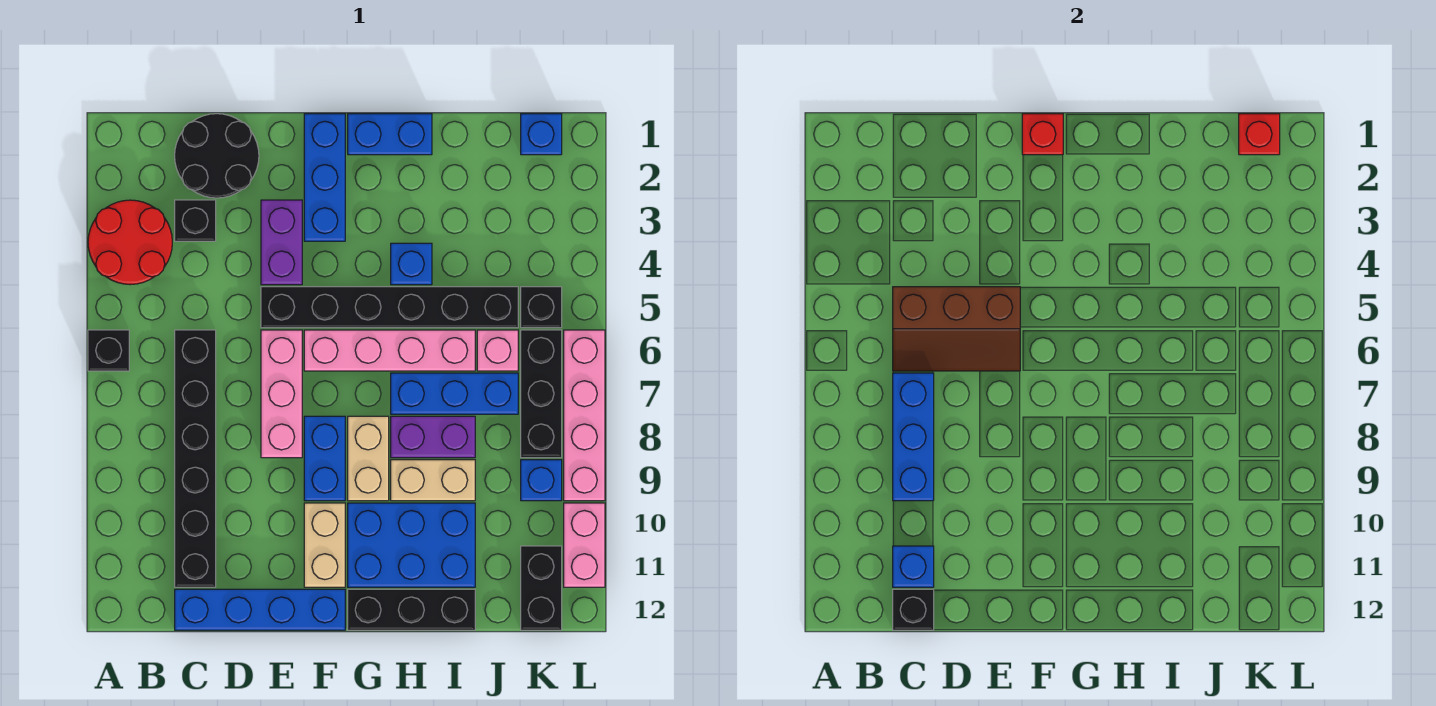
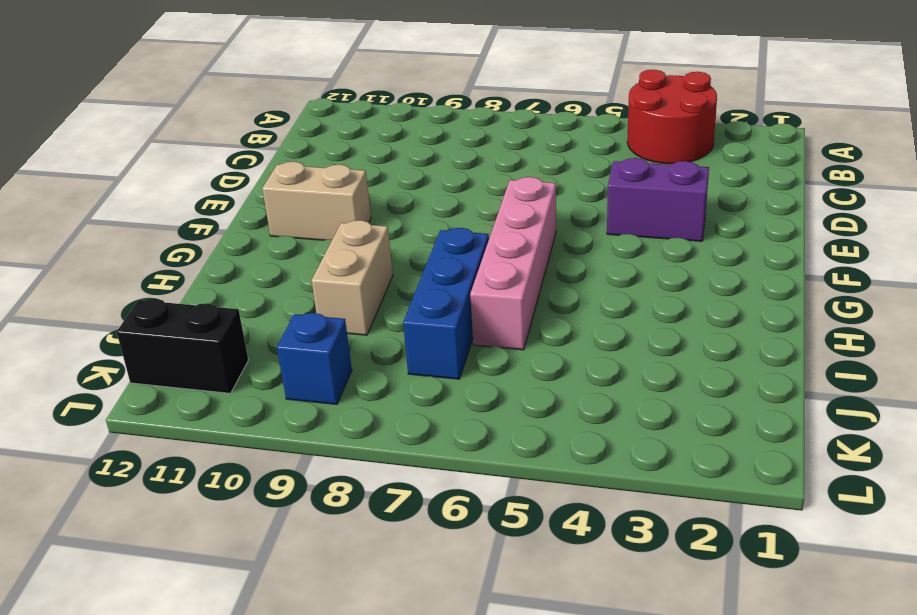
none -> black 1x1 brick [88,330,129,371]
none -> black 2x2 round brick [175,114,259,198]
none -> black 1x1 brick [175,200,216,241]
none -> black 1x6 brick [175,330,216,587]

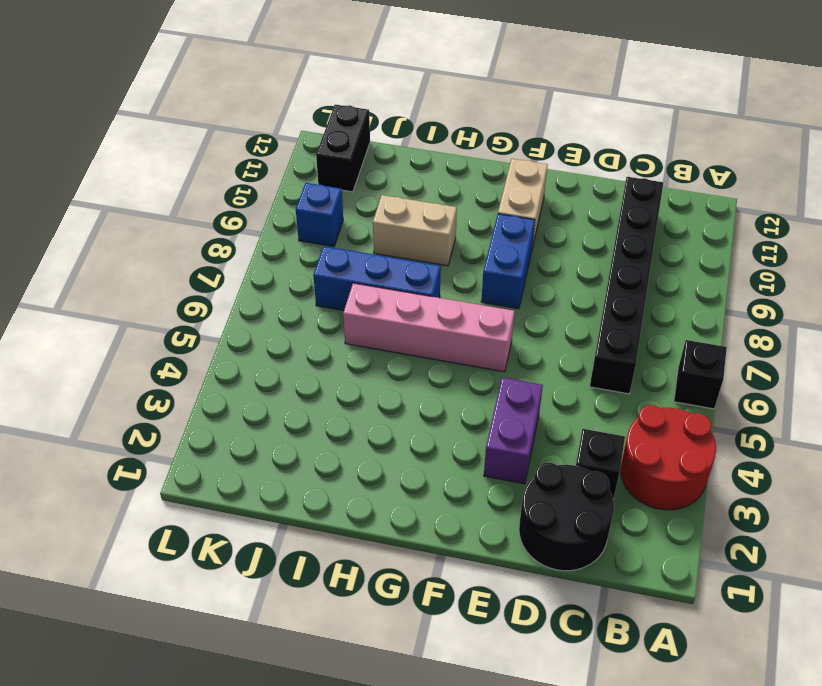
none -> blue 1x4 brick [175,589,345,630]
none -> black 1x6 brick [261,287,518,328]
none -> pink 1x3 brick [261,330,302,458]
none -> blue 1x3 brick [304,114,345,241]

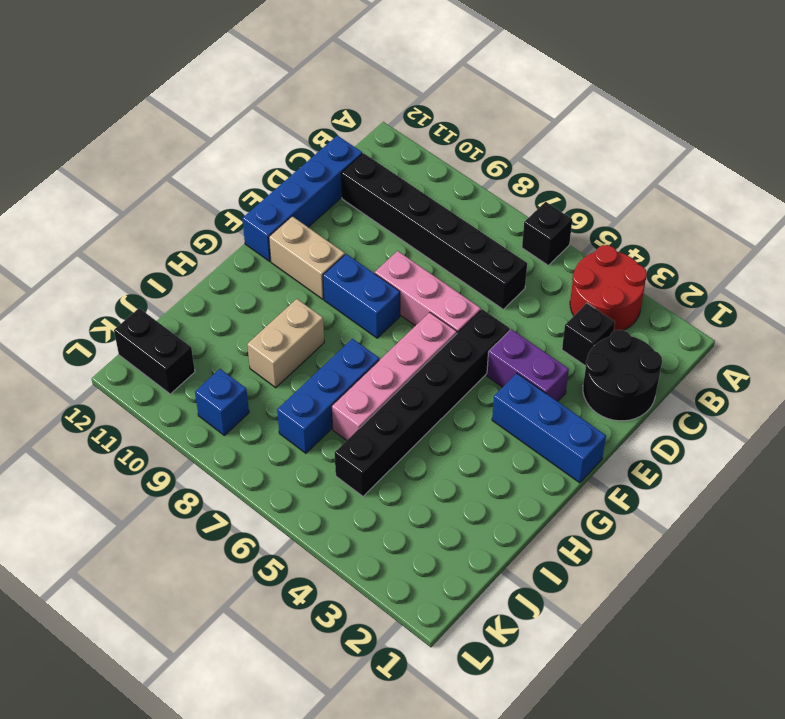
none -> blue 1x2 brick [348,114,432,155]
none -> tan 1x2 brick [348,416,389,501]
none -> blue 2x3 brick [348,503,475,587]
none -> black 1x3 brick [348,589,475,630]

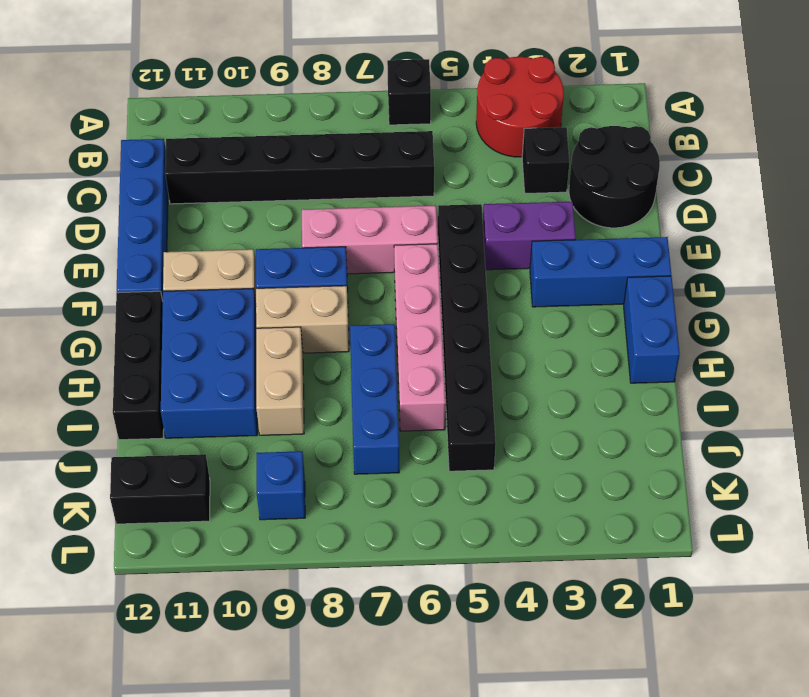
none -> blue 1x1 brick [391,243,432,285]
none -> purple 1x2 brick [391,416,475,458]
none -> pink 1x1 brick [477,330,518,371]
none -> blue 1x1 brick [521,114,562,155]

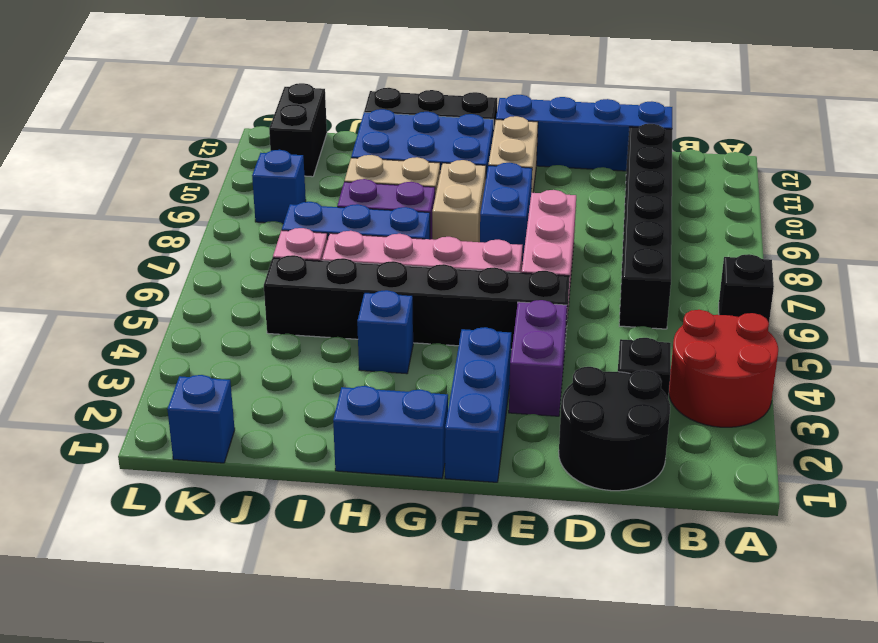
none -> black 1x1 brick [521,287,562,328]
none -> black 1x3 brick [521,330,562,458]
none -> pink 1x4 brick [564,330,605,501]
none -> pink 1x2 brick [564,503,605,587]

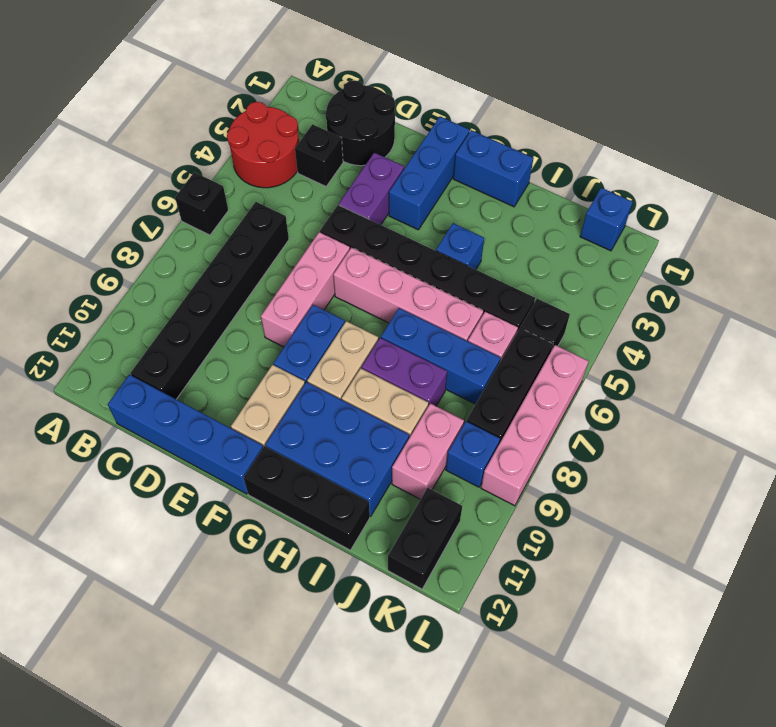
pink 1x2 brick [392,403,464,499] -> pink 1x2 brick moved to [564,503,605,587]
none -> brown 2x3 slope [893,287,1020,371]
none -> blue 1x3 brick [893,373,934,501]
none -> blue 1x1 brick [893,546,934,587]
none -> black 1x1 brick [893,589,934,630]

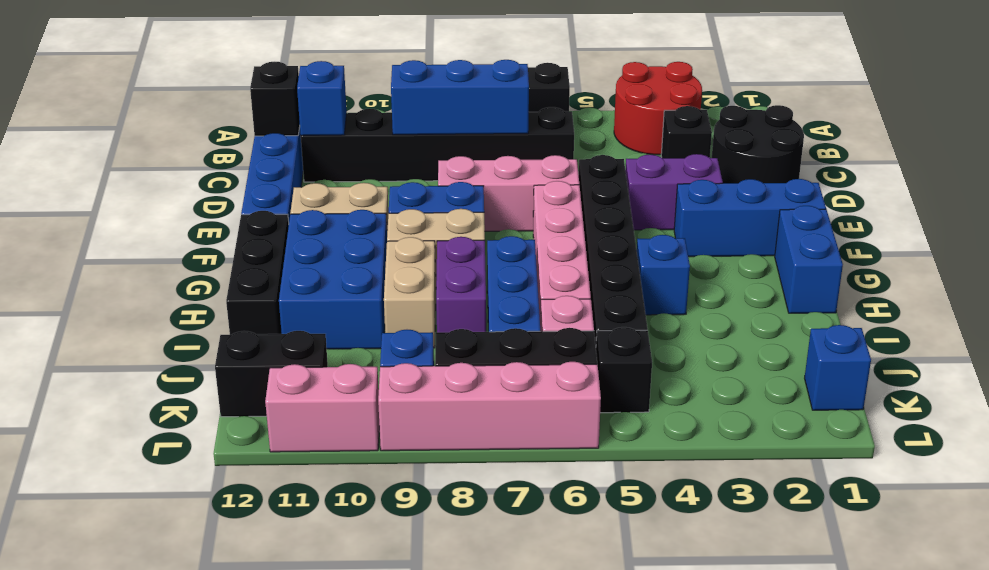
none -> brown 2x3 slope [893,287,1020,371]
none -> red 1x1 brick [1022,114,1063,155]
none -> red 1x1 brick [1239,114,1280,155]

